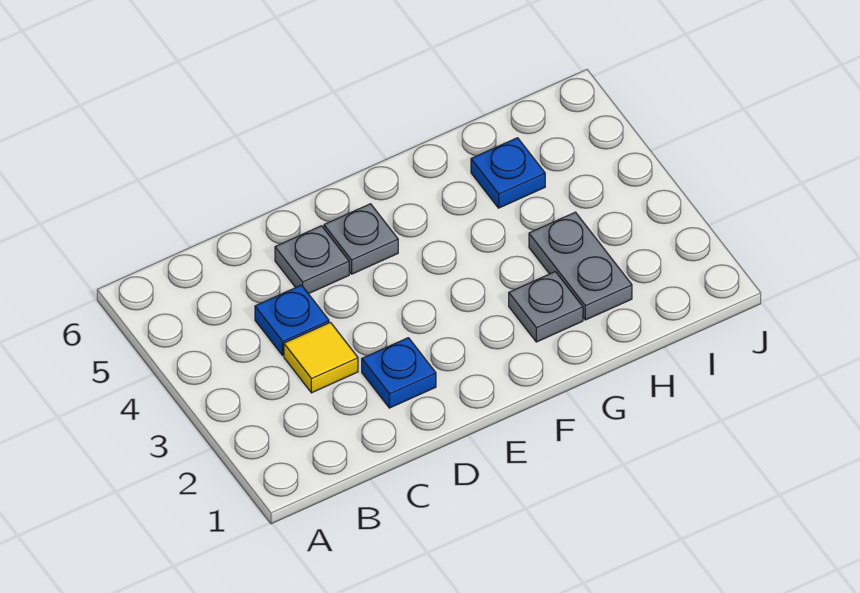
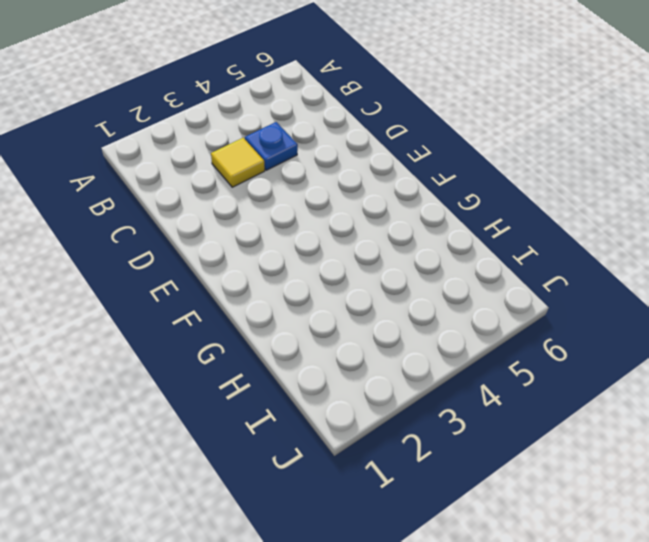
none -> blue 1x1 plate [362,338,436,408]
none -> grey 1x1 plate [275,226,349,294]

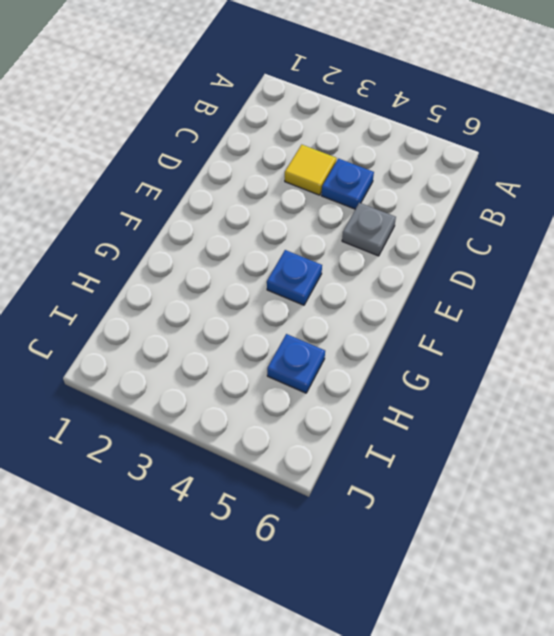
blue 1x1 plate [267,250,322,305] -> blue 1x1 plate moved to [362,338,436,408]
none -> grey 1x1 plate [324,204,398,274]
none -> grey 1x1 plate [509,272,583,342]

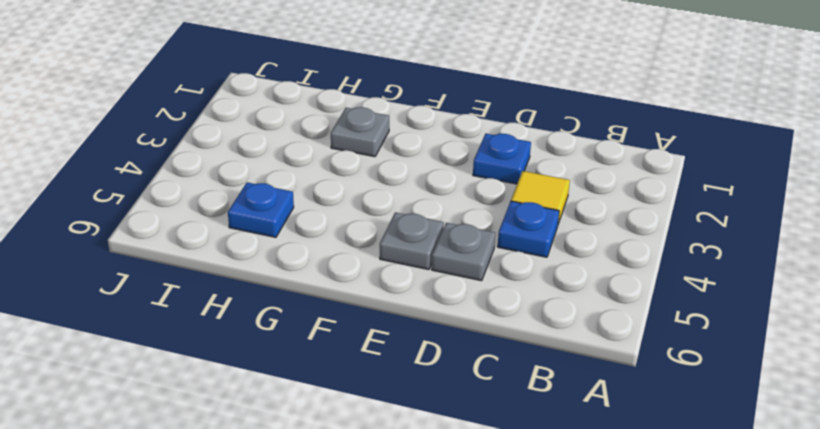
none -> grey 1x2 plate [529,212,632,320]

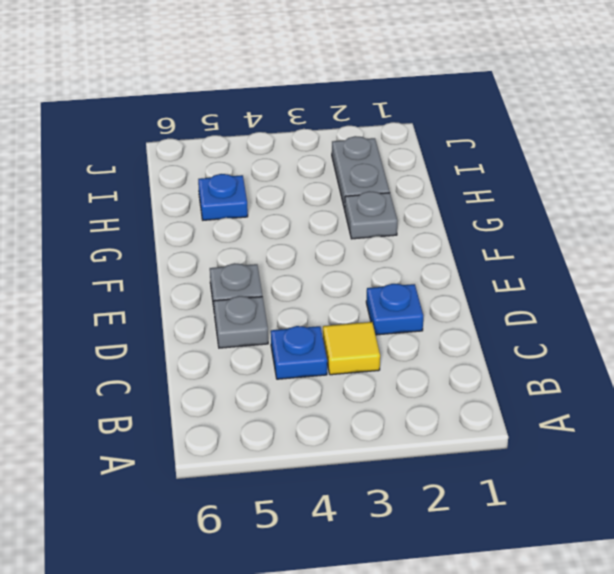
grey 1x2 plate [332,136,390,209] -> grey 1x2 plate turned to [529,212,632,320]

